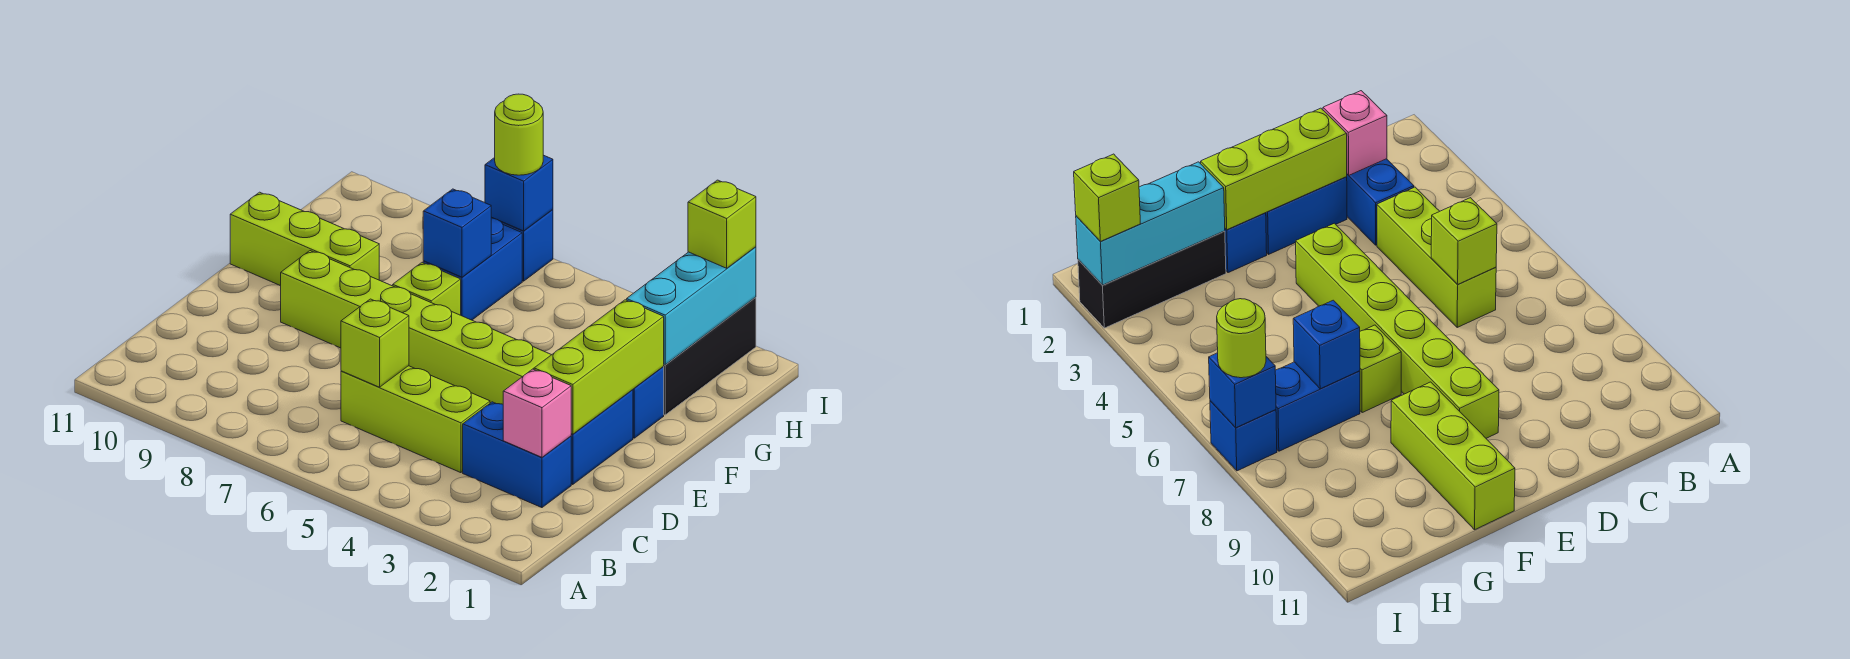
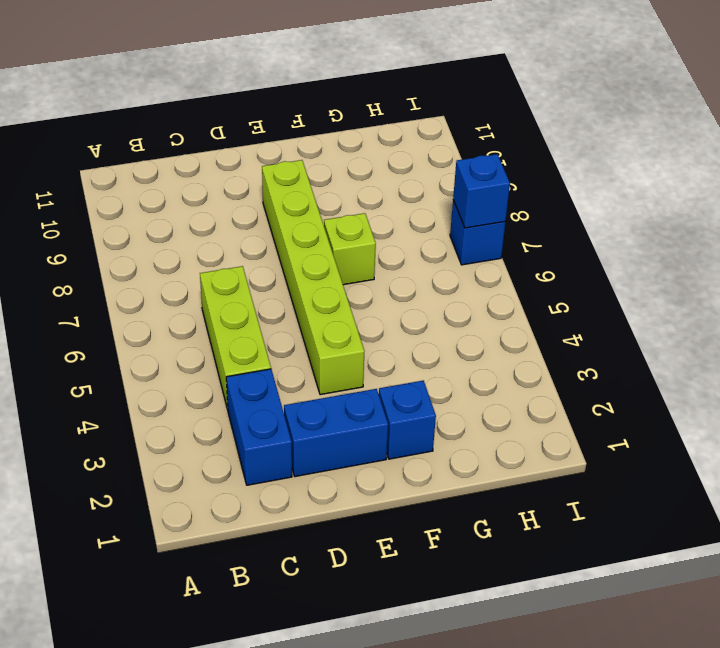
none -> lime 1x3 brick [230,192,379,286]
none -> black 1x3 brick [663,297,756,415]
none -> blue 1x2 brick [423,218,522,320]

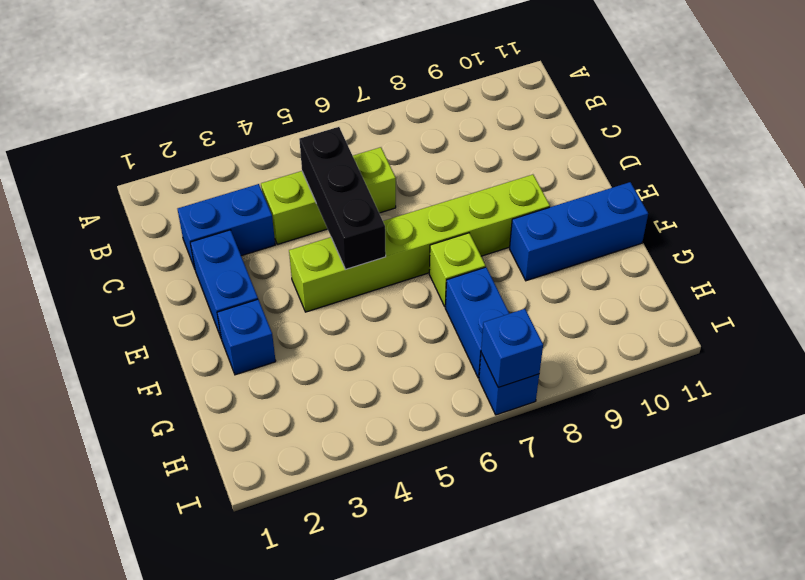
black 1x3 brick [299,127,386,269] -> black 1x3 brick moved to [663,297,756,415]
blue 1x3 brick [510,182,648,281] -> lime 1x3 brick [230,192,379,286]
none -> pink 1x1 brick [503,369,571,457]
none -> lime 1x1 brick [341,299,409,387]
none -> lime 1x3 brick [534,300,664,434]

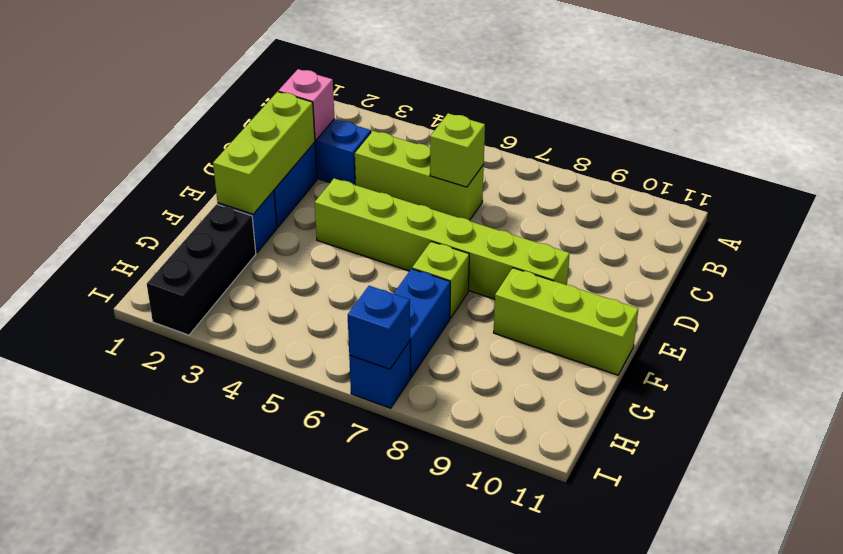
none -> cyan 1x3 brick [627,247,756,365]
none -> blue 1x1 brick [423,189,491,277]
none -> lime 1x1 brick [688,180,756,268]

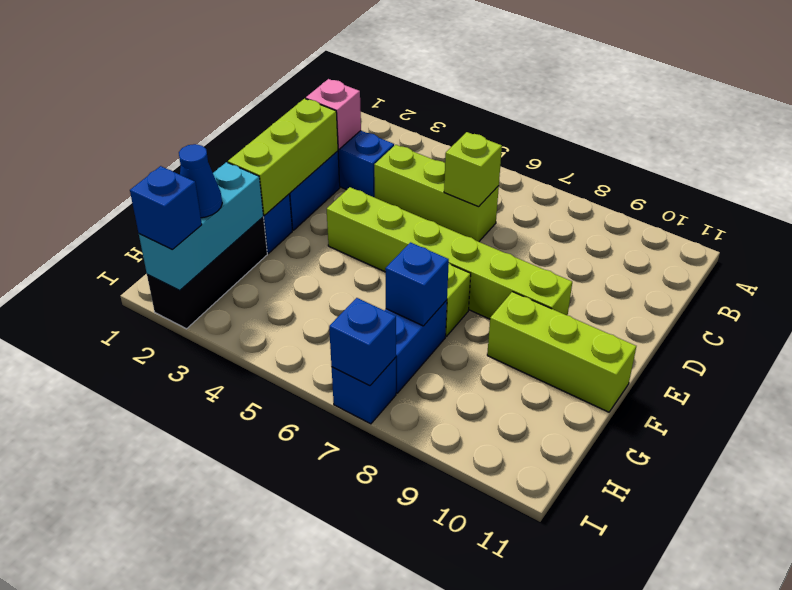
blue 1x1 cone [179,144,222,218] -> none
blue 1x1 brick [130,166,202,249] -> lime 1x1 brick [688,180,756,268]
none -> lime 1x1 round brick [495,94,543,175]

